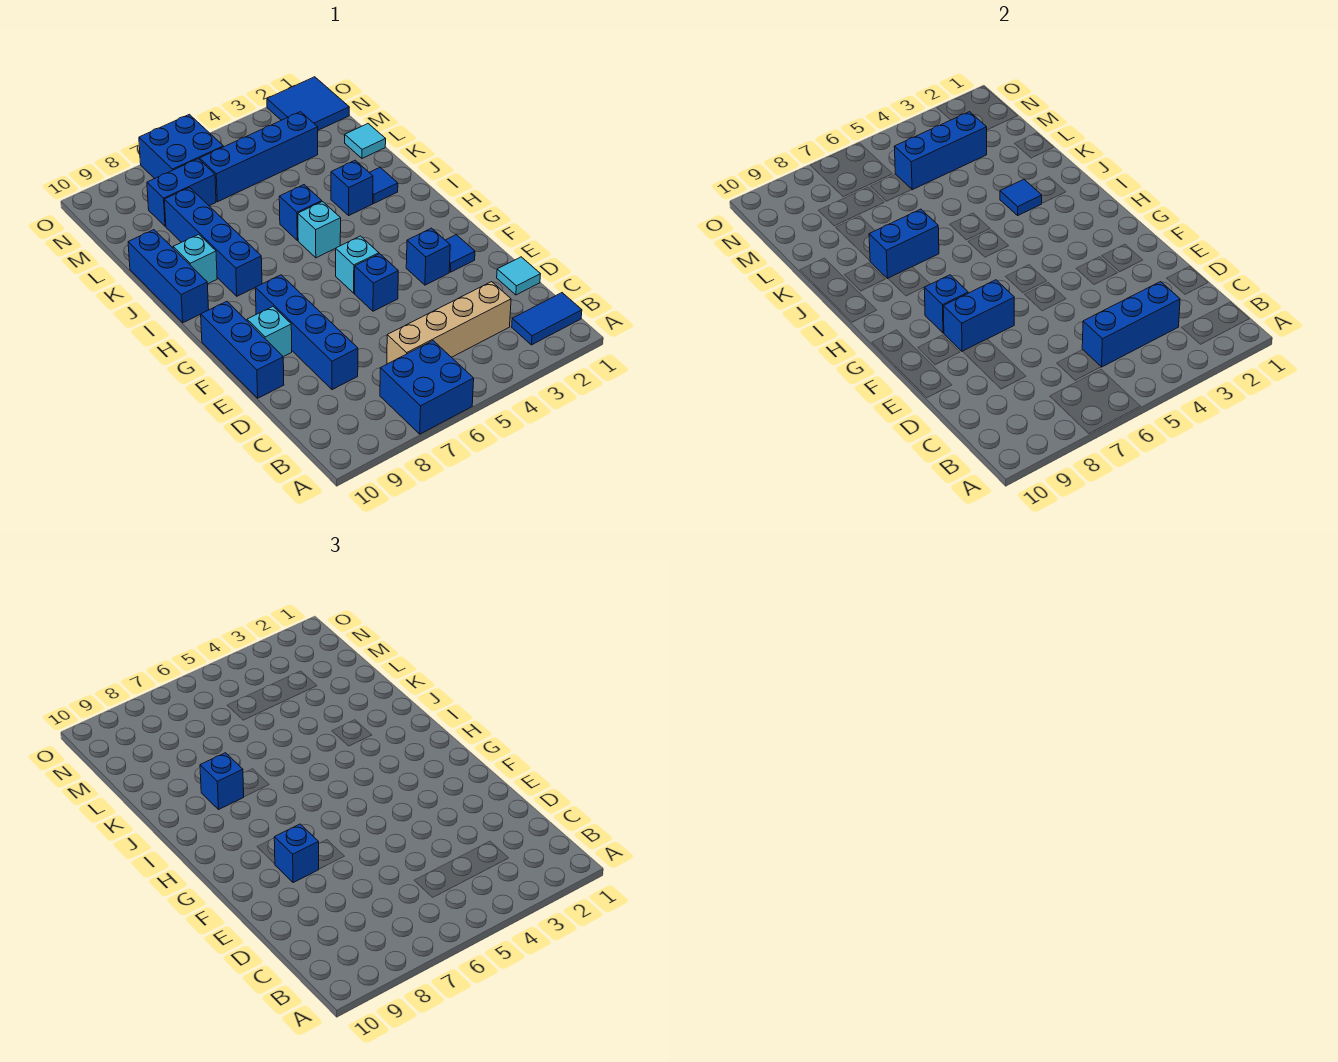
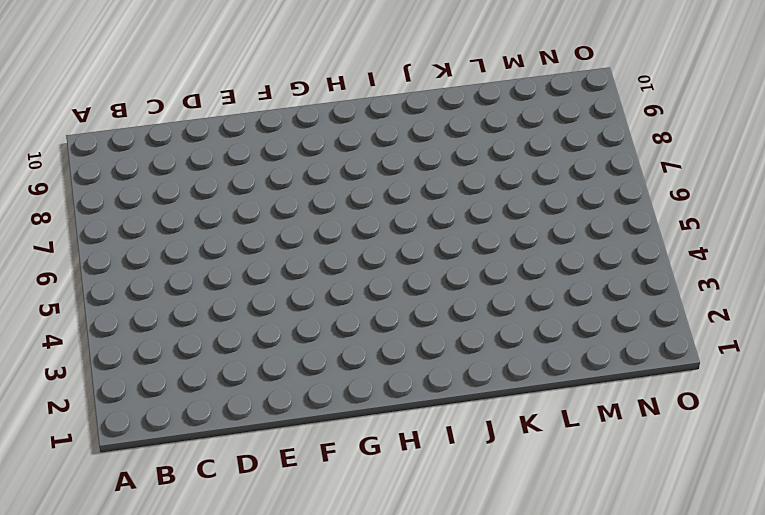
none -> blue 2x2 brick [380,341,474,434]
none -> blue 1x2 tile [512,293,582,345]
none -> tan 1x4 brick [387,282,511,364]
none -> cyan 1x1 tile [497,257,540,295]

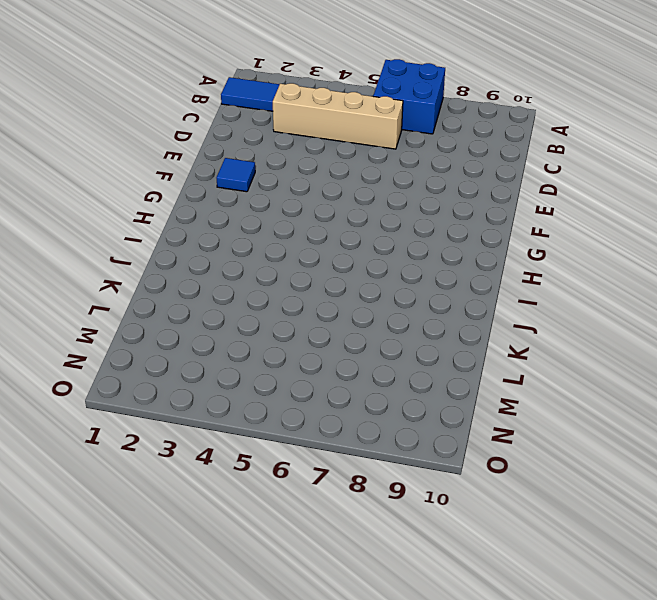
none -> cyan 1x1 tile [497,257,540,295]
none -> blue 1x4 brick [255,275,358,390]
none -> blue 1x3 brick [201,301,284,398]
none -> blue 1x1 brick [406,228,450,285]

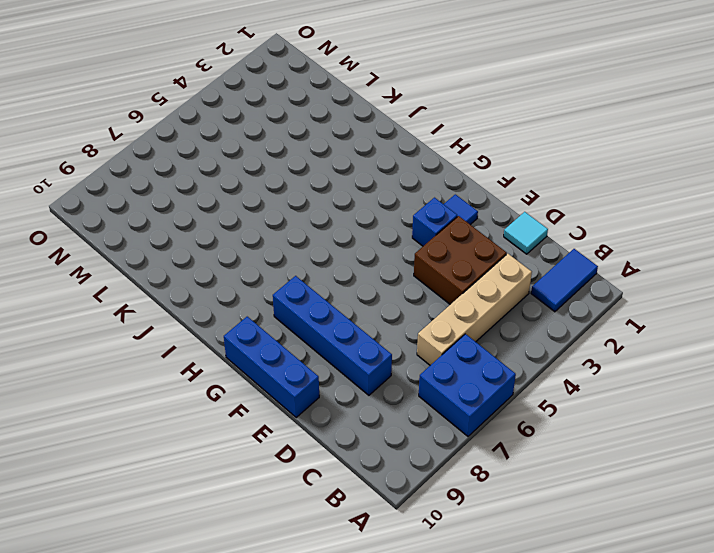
brown 2x2 brick [414,216,507,304] -> none
none -> blue 1x1 brick [355,254,398,311]
none -> cyan 1x1 brick [247,307,292,357]
none -> cyan 1x1 brick [336,236,379,293]
none -> cyan 1x1 brick [298,202,341,258]

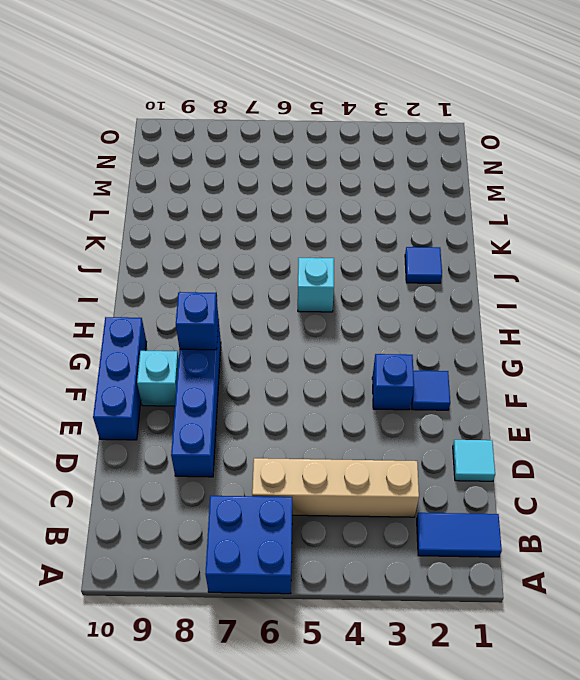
none -> blue 1x1 brick [355,254,398,311]
none -> cyan 1x1 brick [336,236,379,293]
none -> blue 1x4 brick [164,188,262,296]
none -> blue 1x3 brick [128,230,209,323]

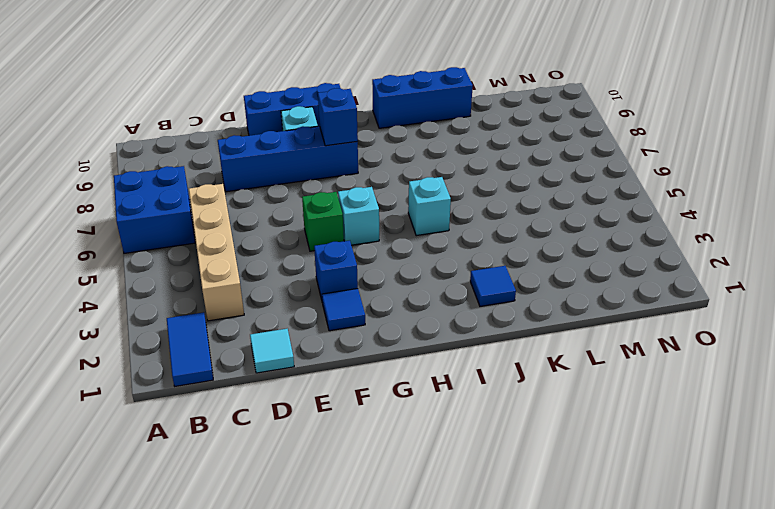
green 1x1 brick [302,192,344,251] -> blue 1x1 brick [355,254,398,311]
none -> blue 1x4 brick [164,188,262,296]
none -> blue 1x1 brick [331,160,373,215]
none -> blue 1x1 brick [279,185,322,240]
none -> cyan 1x1 brick [173,234,217,284]

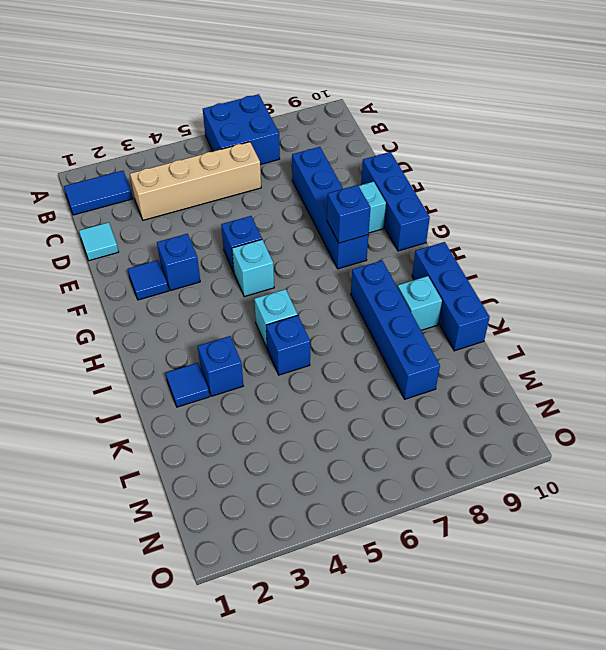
none -> cyan 1x1 tile [345,124,386,158]
none -> blue 1x4 brick [200,112,318,202]
none -> blue 1x2 brick [147,159,216,226]
none -> blue 2x2 tile [267,77,349,130]

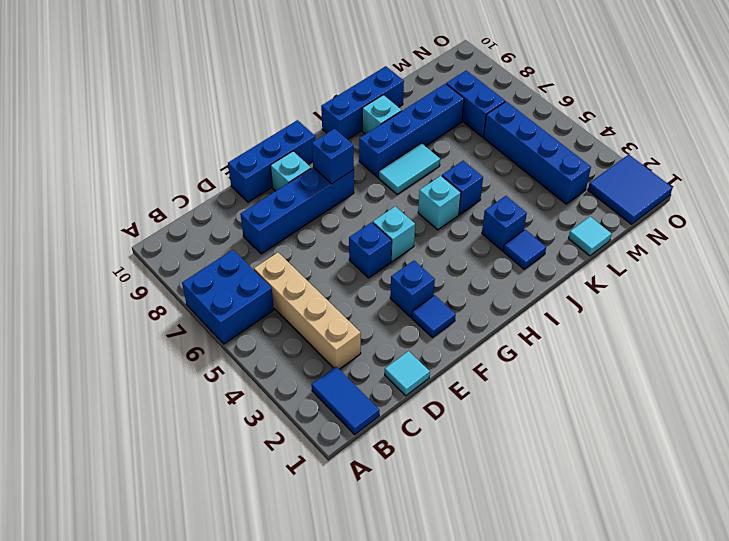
cyan 1x2 tile [379,143,440,195] -> none
none -> blue 2x2 brick [139,114,223,179]
none -> blue 1x3 brick [1082,282,1180,367]
none -> blue 1x2 brick [943,280,1014,352]
none -> blue 1x1 tile [1000,179,1042,215]

